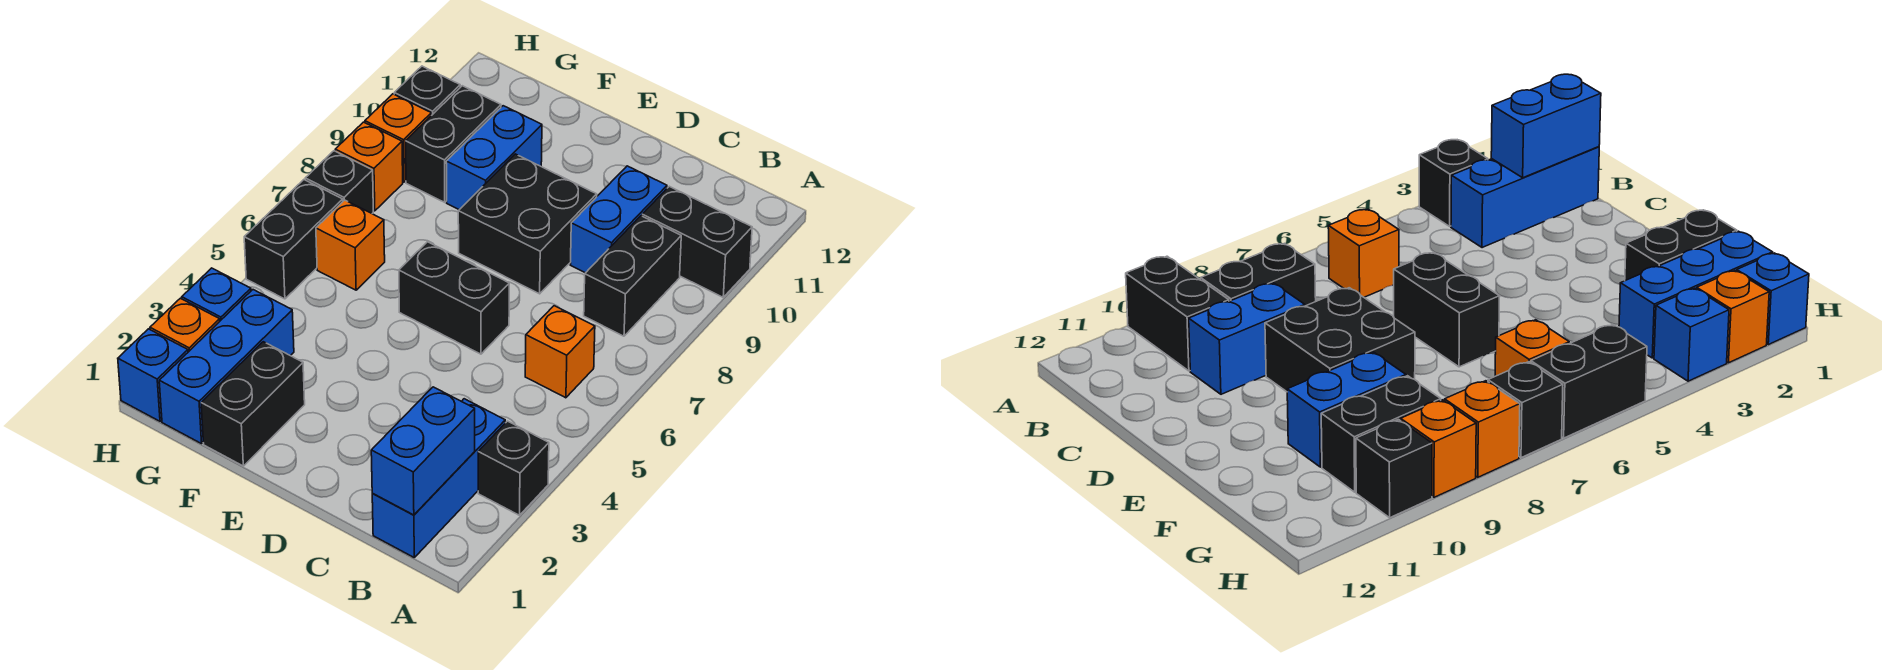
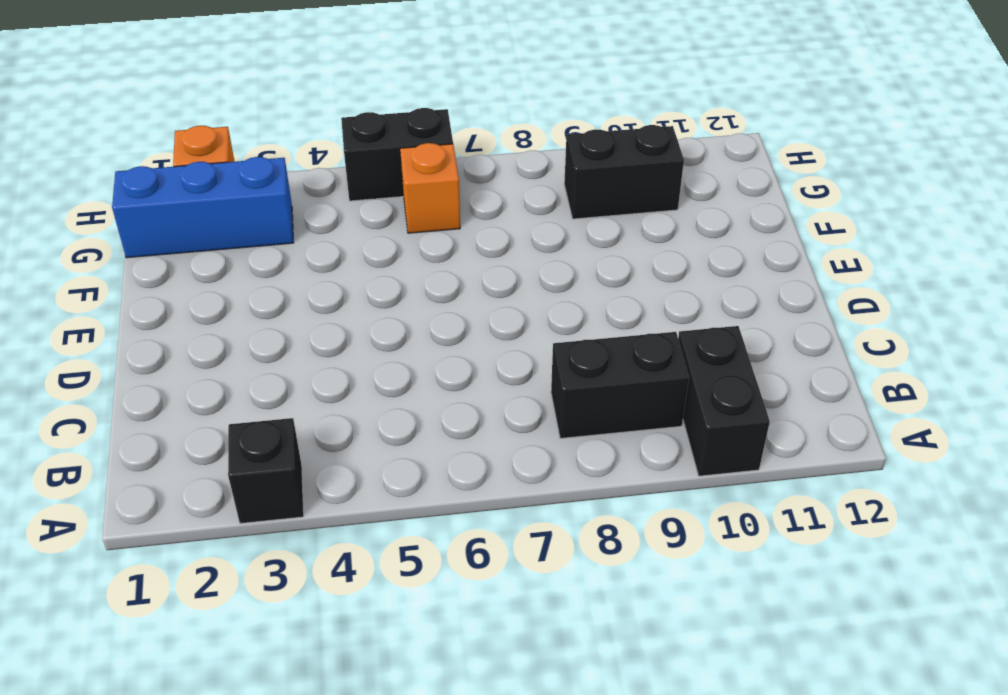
none -> blue 1x3 brick [372,399,505,557]
none -> orange 1x1 brick [525,306,595,398]
none -> blue 1x2 brick [570,166,667,273]

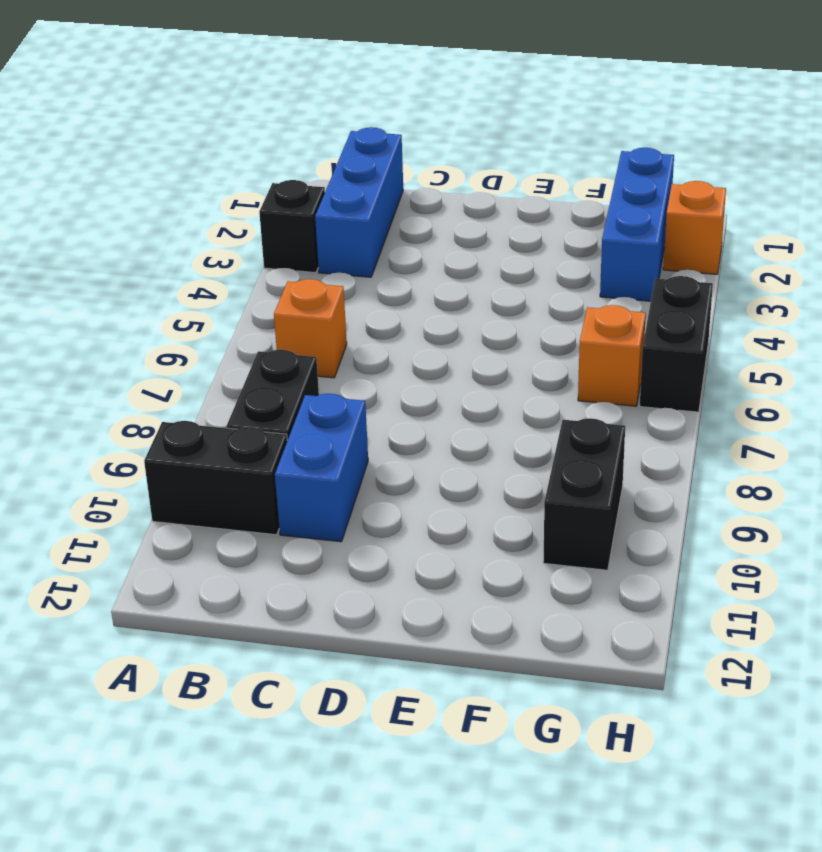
none -> black 1x2 brick [399,242,509,354]
none -> black 2x2 brick [458,154,597,294]
none -> black 1x2 brick [201,342,305,466]

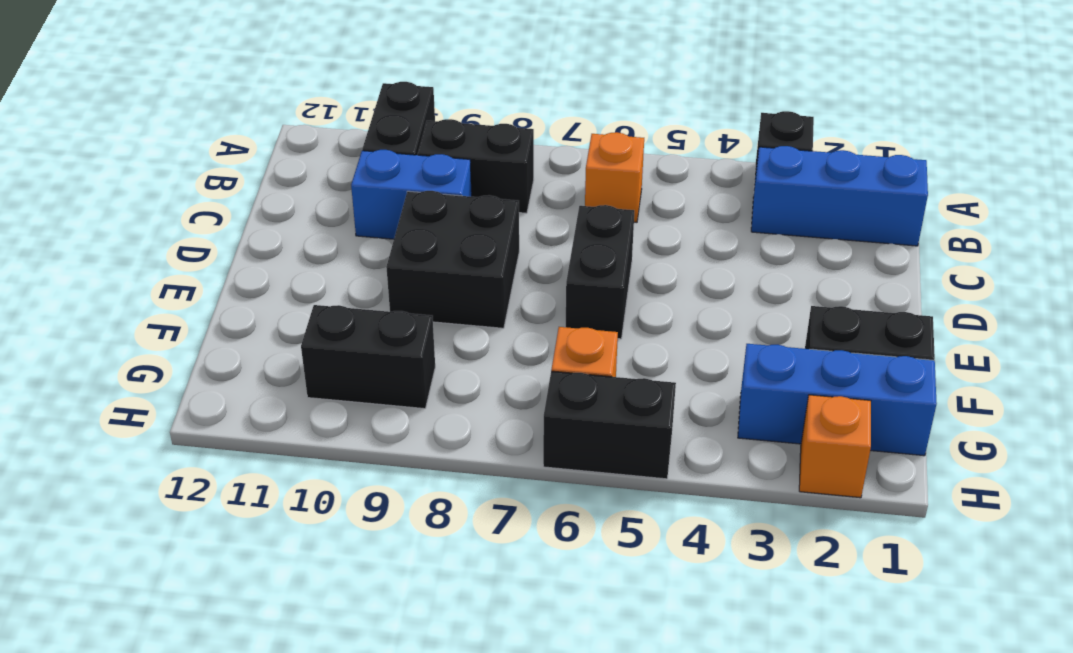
none -> blue 1x2 brick [446,106,542,210]
none -> blue 1x1 brick [118,329,188,421]
none -> blue 1x1 brick [182,268,251,321]

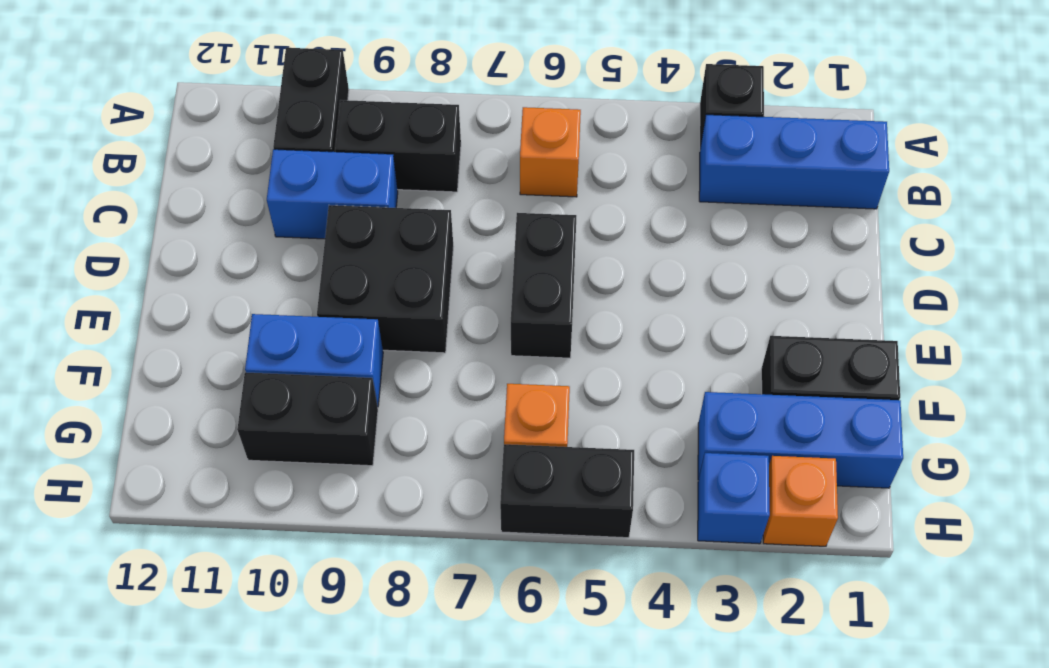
none -> blue 1x1 brick [118,329,188,421]
none -> black 1x1 brick [305,151,373,213]
none -> orange 1x1 brick [335,122,403,211]

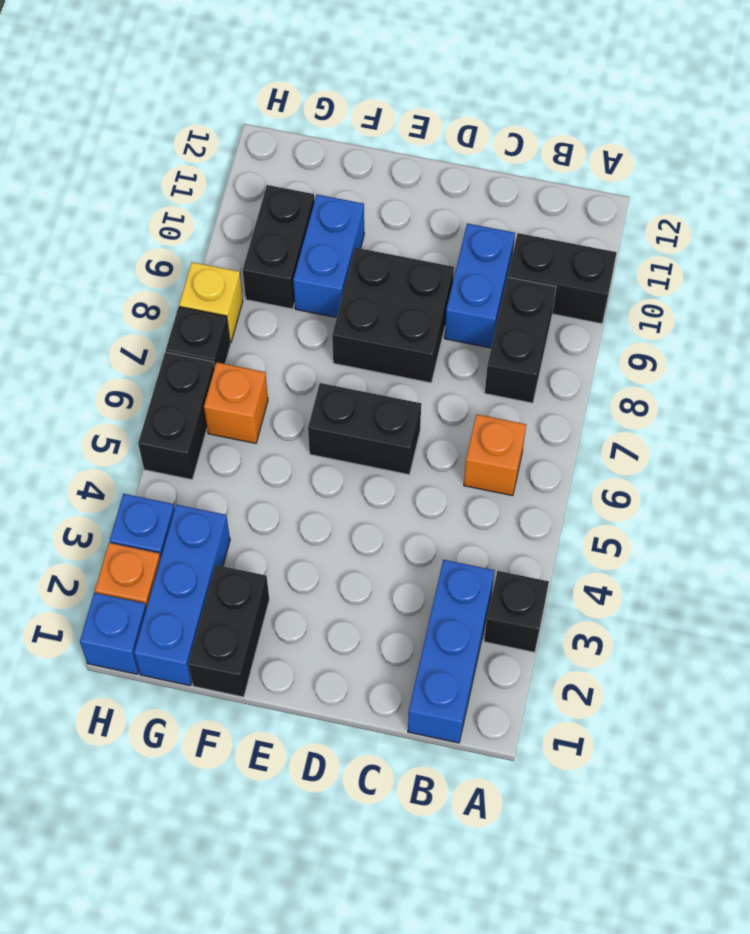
yellow 1x1 brick [179,262,243,343] -> orange 1x1 brick [335,122,403,211]
none -> orange 1x1 brick [365,94,431,182]
none -> black 1x1 brick [394,66,460,115]
none -> blue 1x2 brick [371,387,475,515]

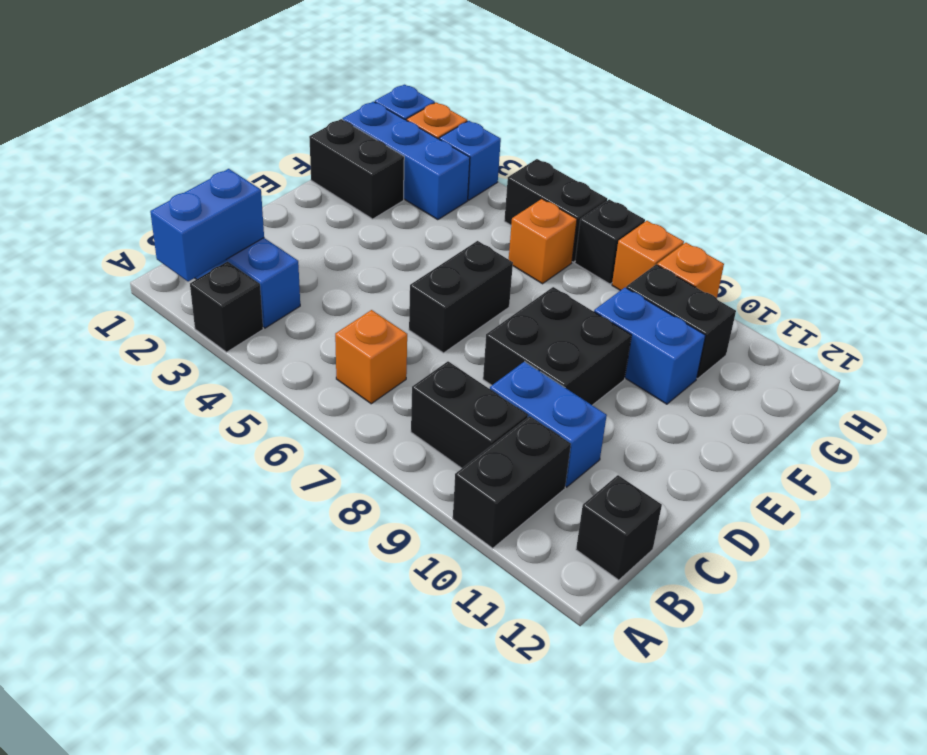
blue 1x2 brick [150,169,264,282] -> blue 1x2 brick turned to [371,387,475,515]
black 1x1 brick [576,475,662,580] -> black 1x1 brick moved to [394,66,460,115]

